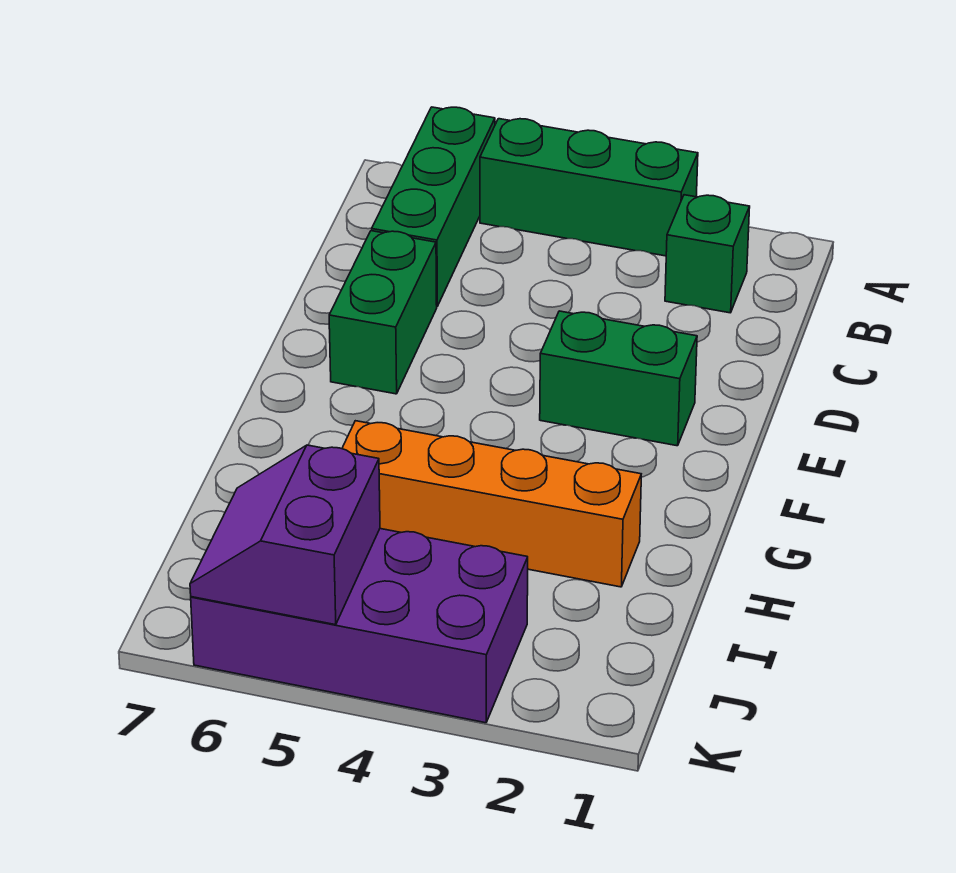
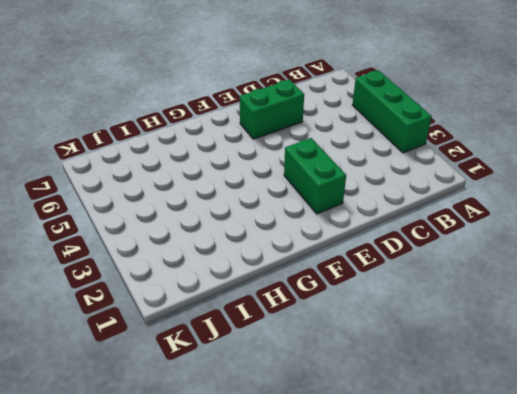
none -> green 1x3 brick [372,107,495,306]
none -> green 1x1 brick [665,195,750,313]

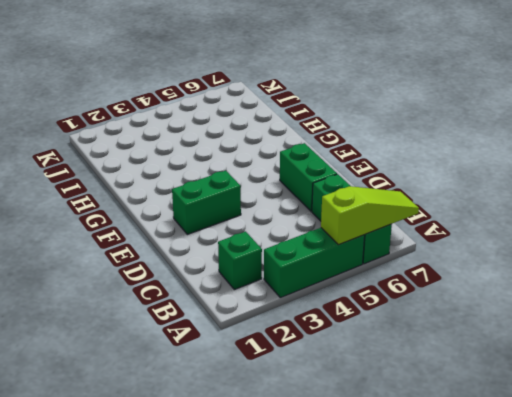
lime 1x3 slope [321,186,419,245] -> none
none -> orange 1x4 brick [342,421,641,587]
none -> purple 2x4 brick [191,529,528,723]

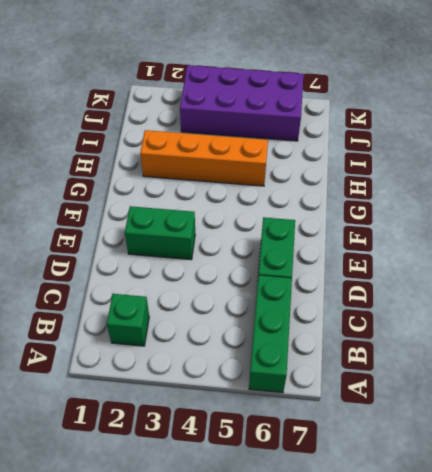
none -> green 1x3 brick [480,119,698,256]
none -> purple 2x2 slope [190,445,380,625]

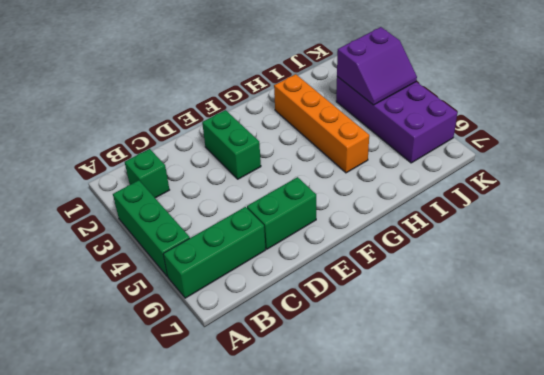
purple 2x2 slope [337,27,417,105] -> purple 2x2 slope moved to [190,445,380,625]

